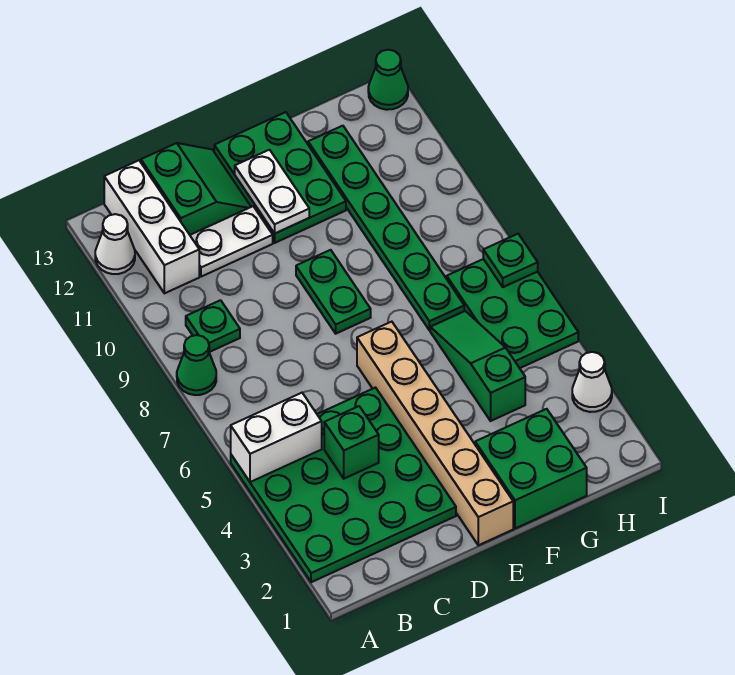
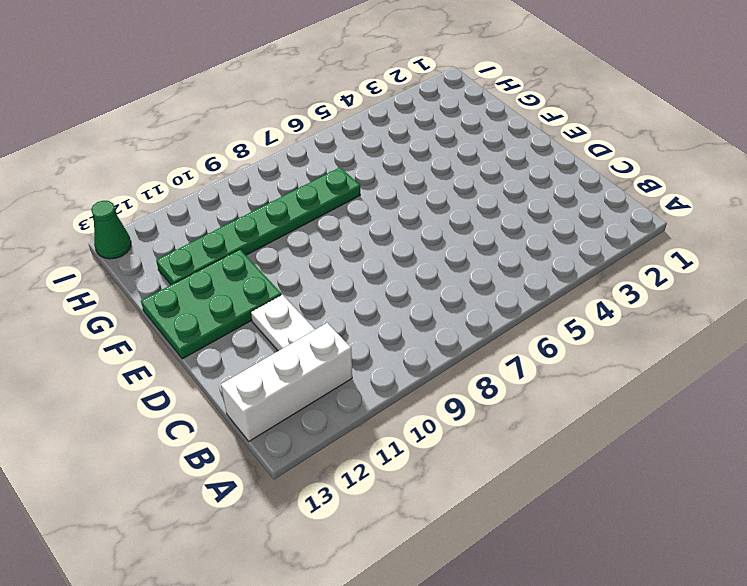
none -> green 4x4 plate [231,388,456,582]
none -> green 1x1 cone [177,335,216,395]
none -> white 1x1 cone [95,214,135,274]

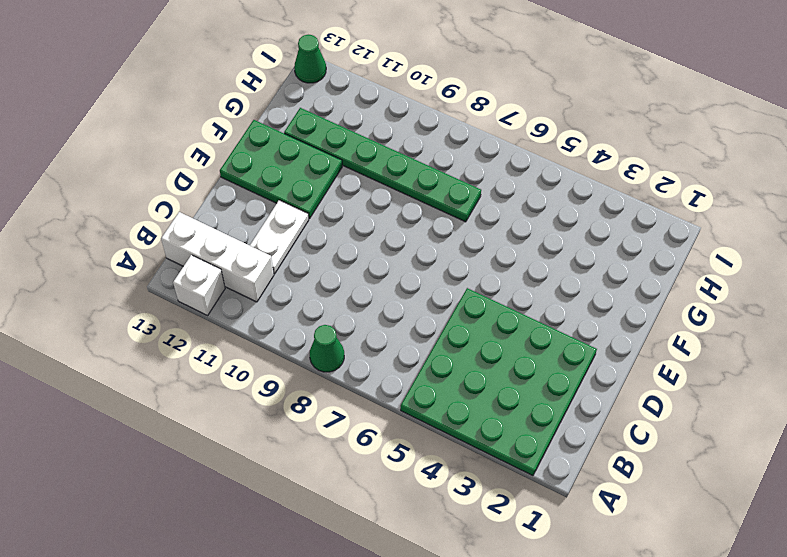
white 1x1 brick [173,255,225,315] -> white 1x1 cone [95,214,135,274]
none -> green 1x1 plate [186,300,240,352]
none -> green 2x2 slope [141,143,251,235]
none -> tan 1x6 brick [357,322,513,545]

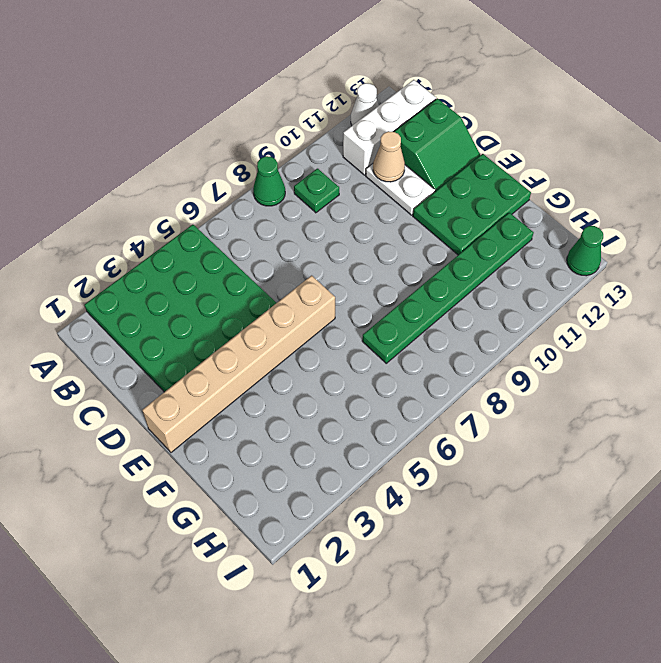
tan 1x1 cone [373,131,405,182] -> none
none -> green 1x2 plate [296,250,371,334]
none -> green 2x2 brick [475,409,587,529]
none -> green 1x3 slope [430,311,525,421]

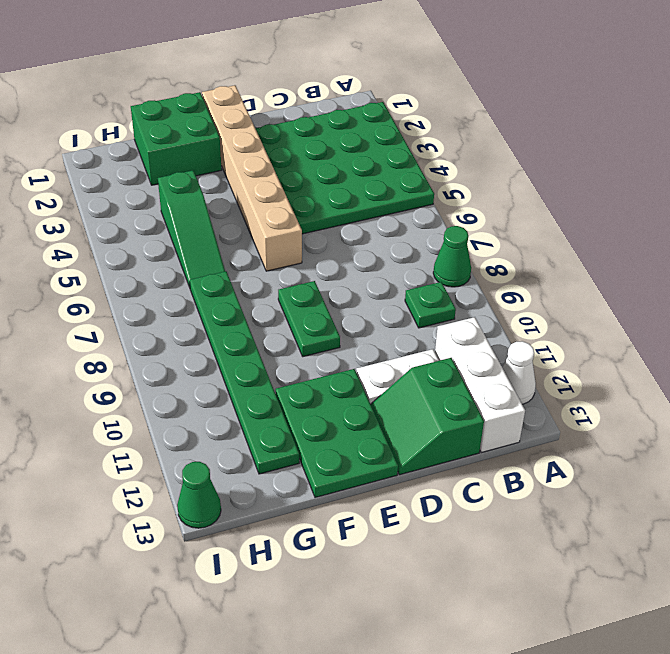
none -> green 2x3 plate [447,259,578,368]
none -> white 1x1 cone [572,352,612,412]
none -> white 1x2 brick [231,393,322,482]

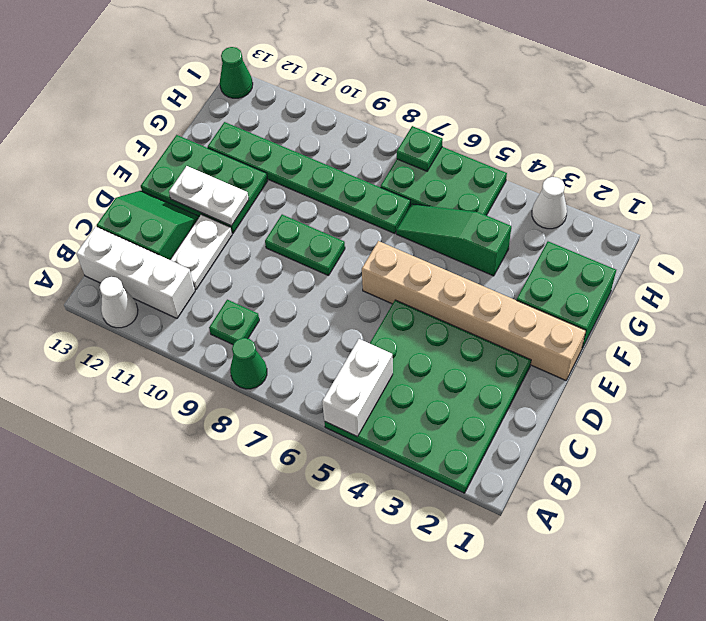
none -> green 1x1 brick [324,406,379,479]

